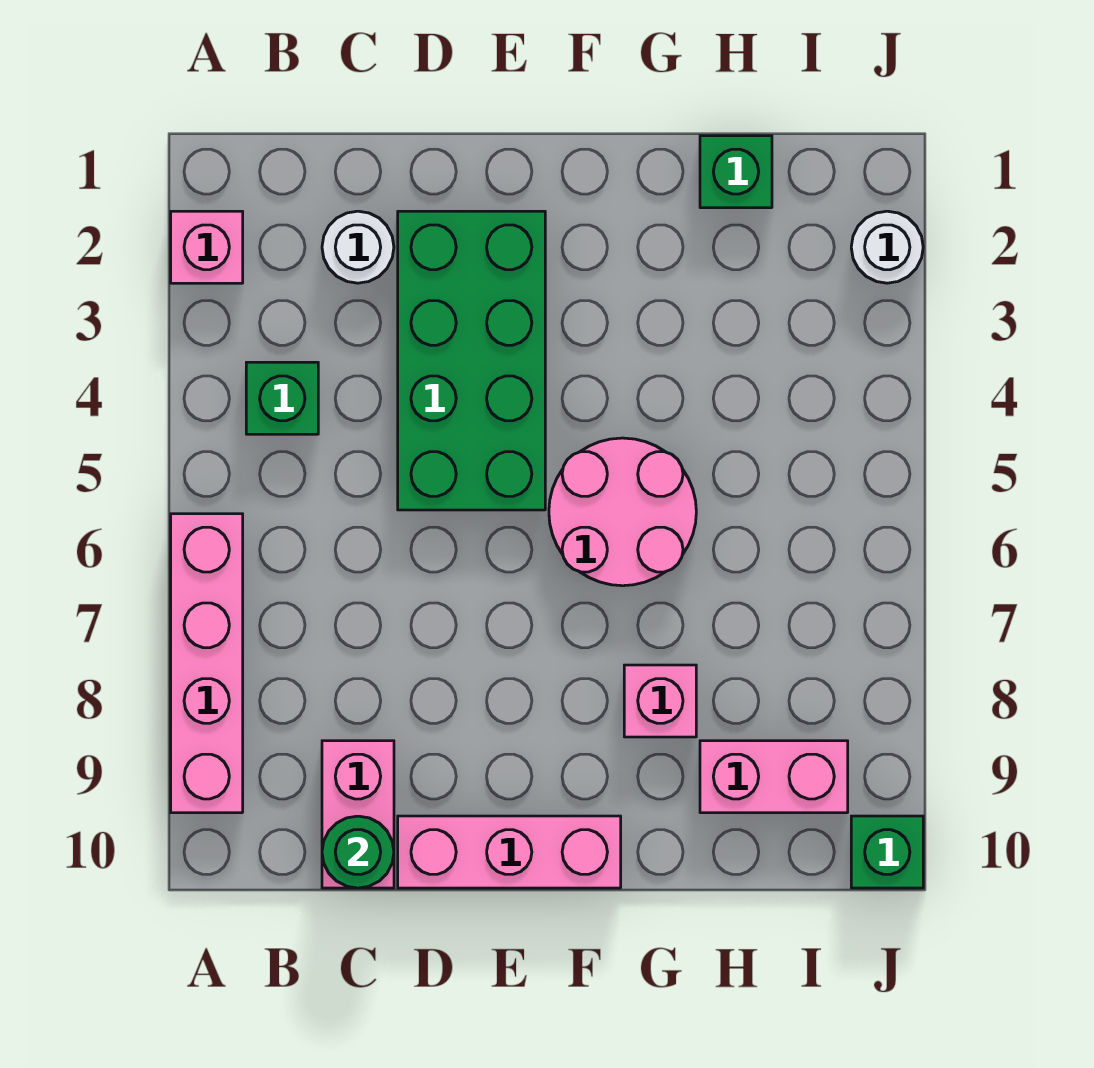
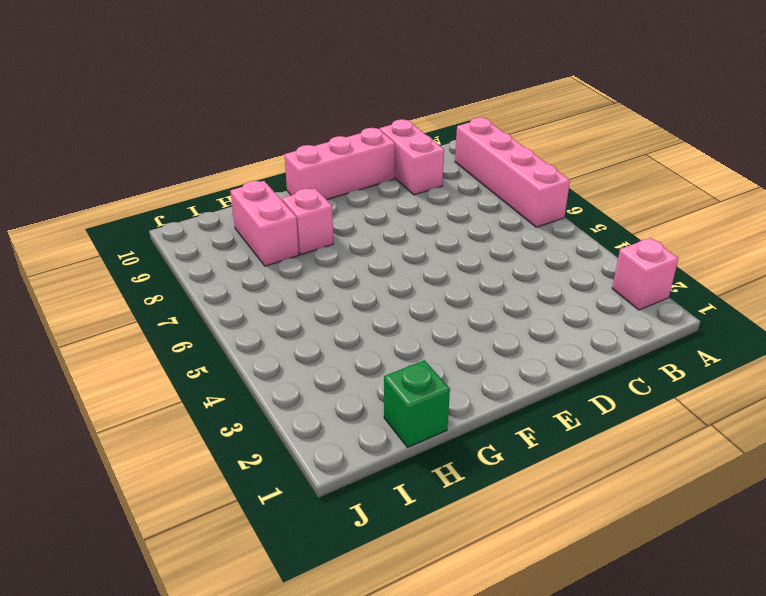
pink 1x2 brick [230,181,299,266] -> pink 1x2 brick turned to [700,741,848,813]
none -> green 1x1 brick [246,362,318,434]
none -> white 1x1 round brick [322,211,394,283]
none -> green 2x4 brick [398,211,545,510]

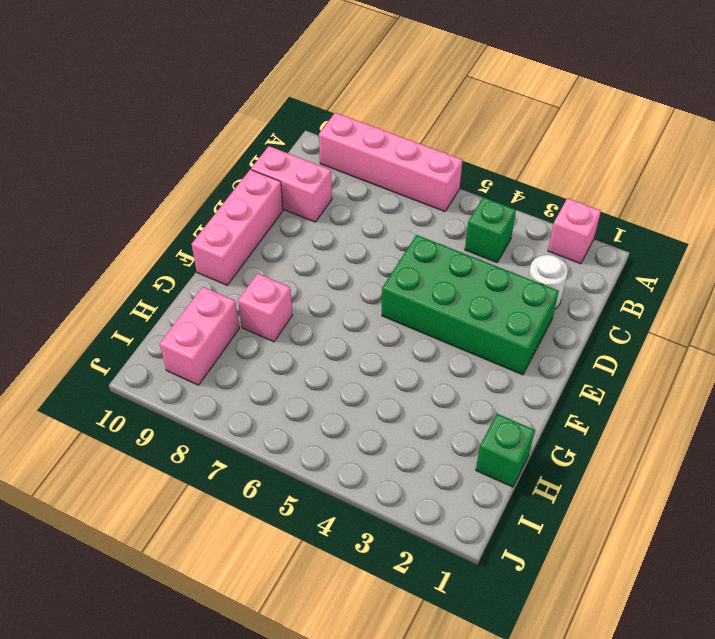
none -> pink 2x2 round brick [549,438,696,586]
none -> white 1x1 round brick [851,211,923,283]
none -> green 1x1 brick [851,816,923,888]

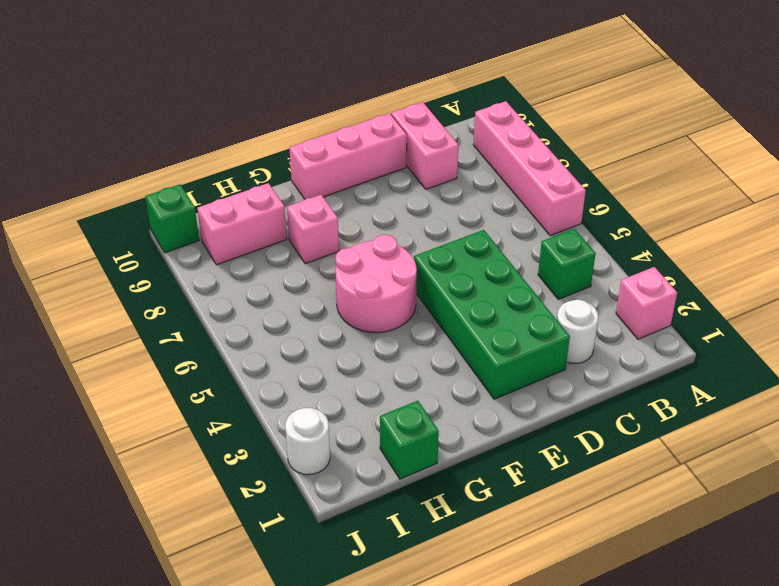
none -> green 1x1 round brick [322,816,394,888]

